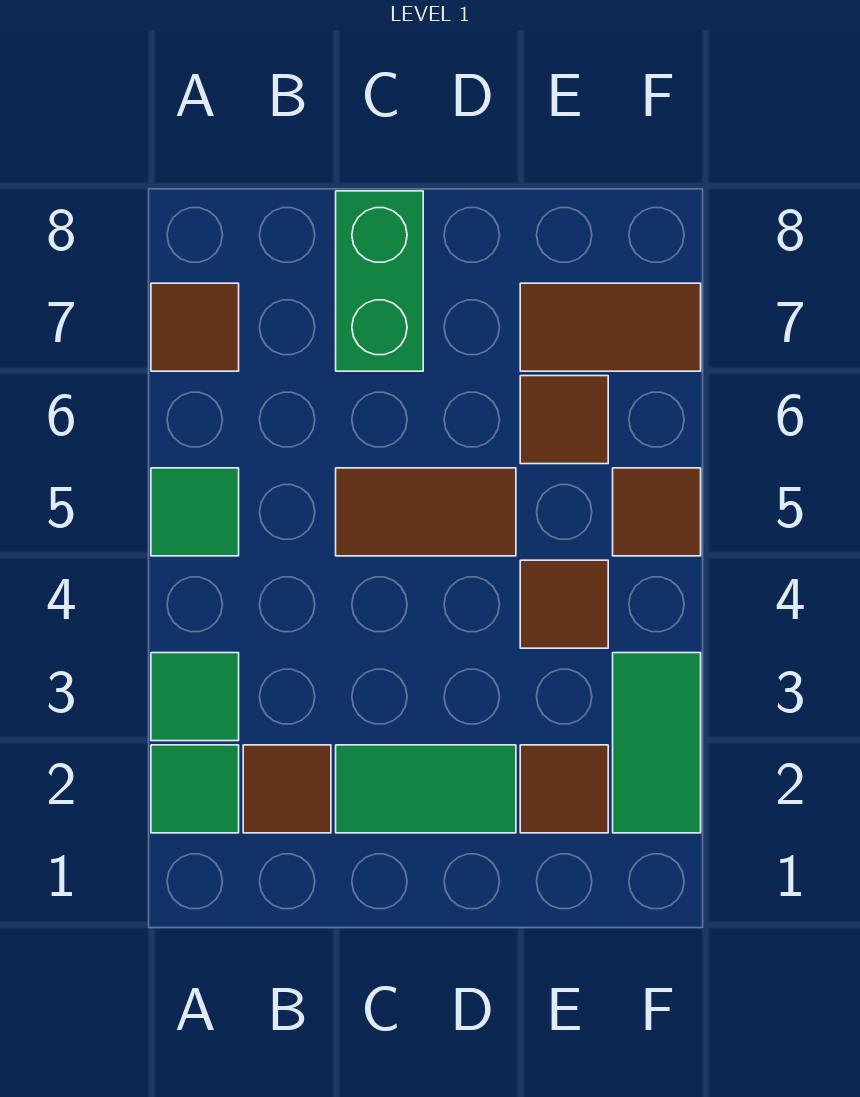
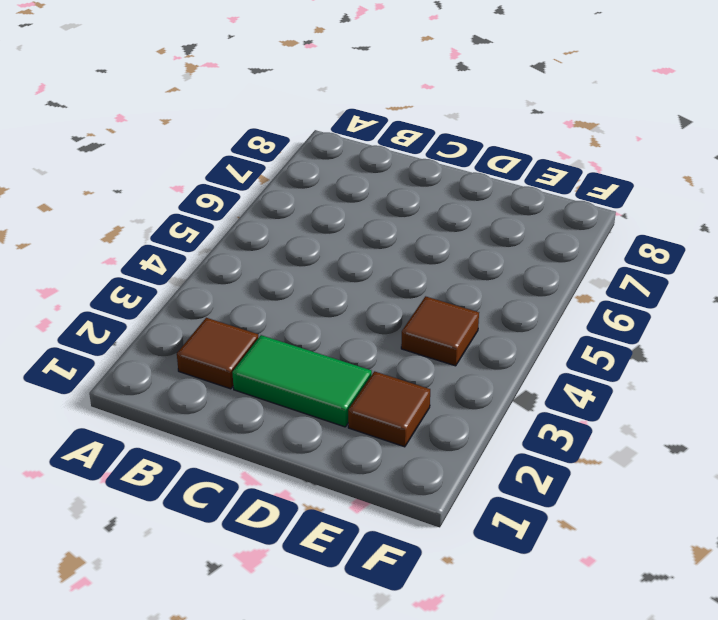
none -> green 1x1 tile [151,745,239,833]
none -> green 1x1 tile [151,653,239,741]
none -> green 1x1 tile [151,468,239,556]

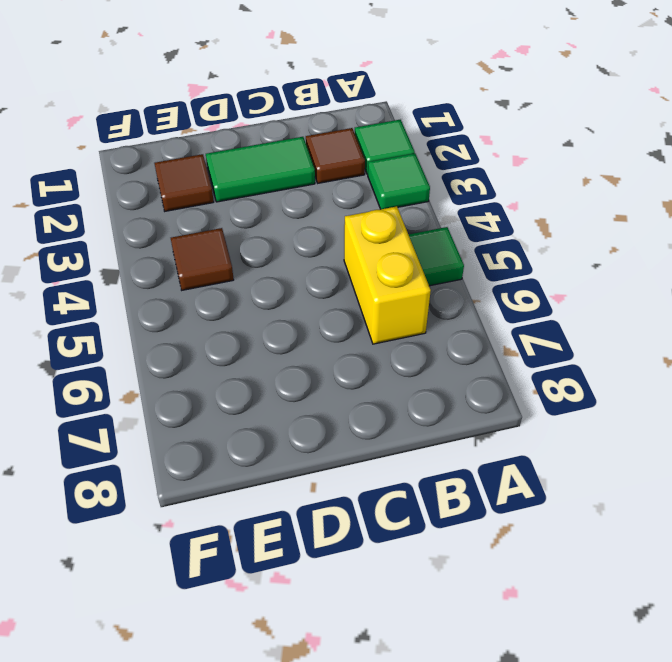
yellow 1x2 brick [344,206,431,344] -> none
none -> brown 1x1 tile [151,283,239,371]
none -> brown 1x2 tile [336,468,516,556]
none -> green 1x2 brick [336,191,423,371]

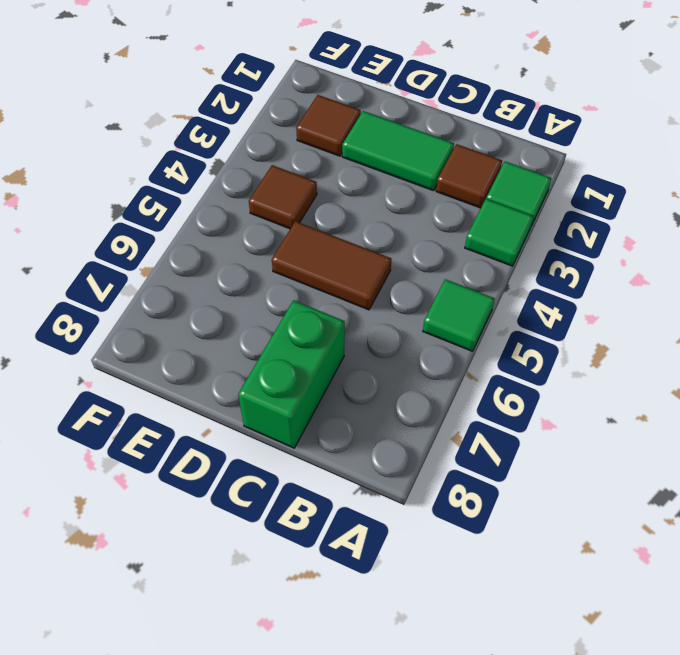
none -> brown 1x1 tile [151,283,239,371]
none -> brown 1x1 tile [520,376,608,464]
none -> brown 1x2 tile [520,283,701,371]

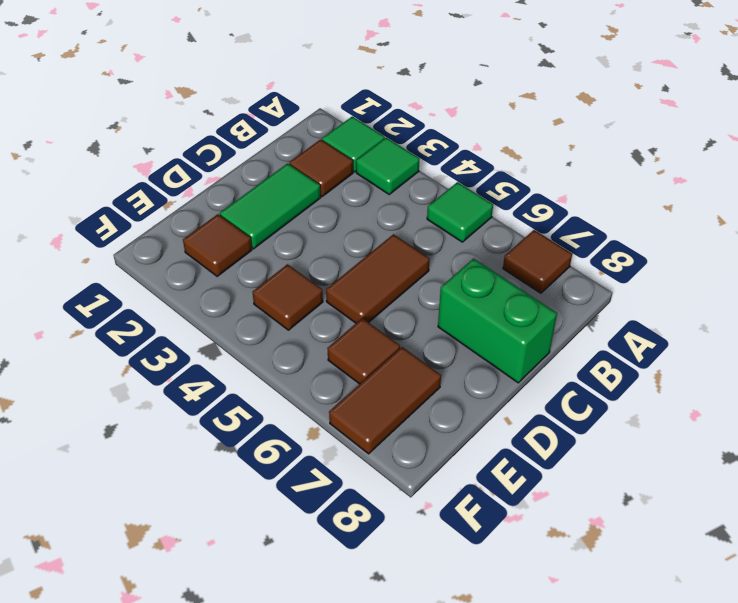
none -> green 1x2 tile [613,653,701,833]
none -> brown 1x1 tile [613,468,701,556]

